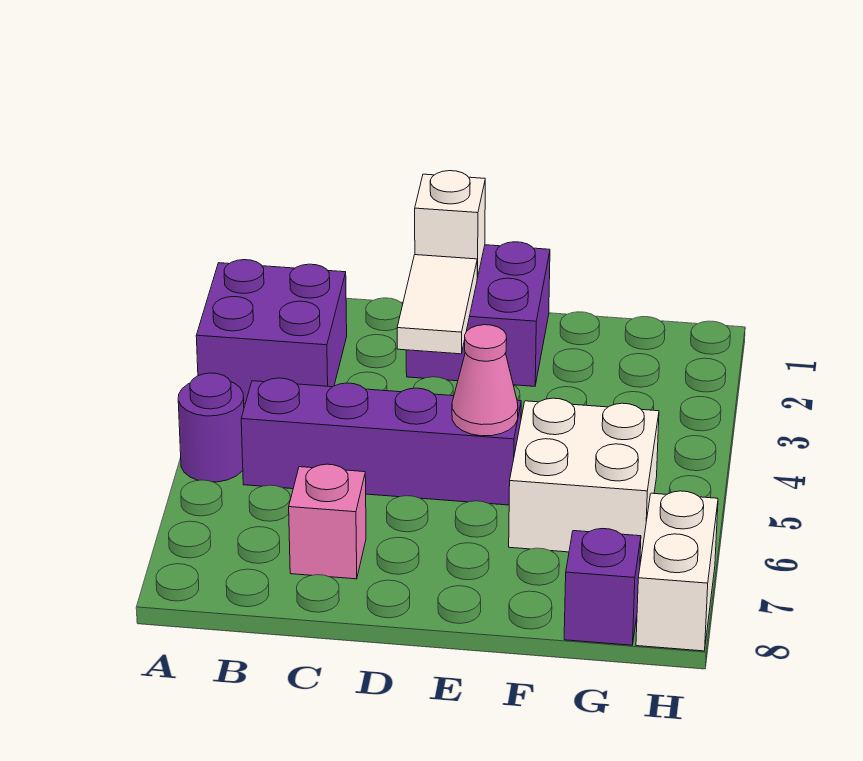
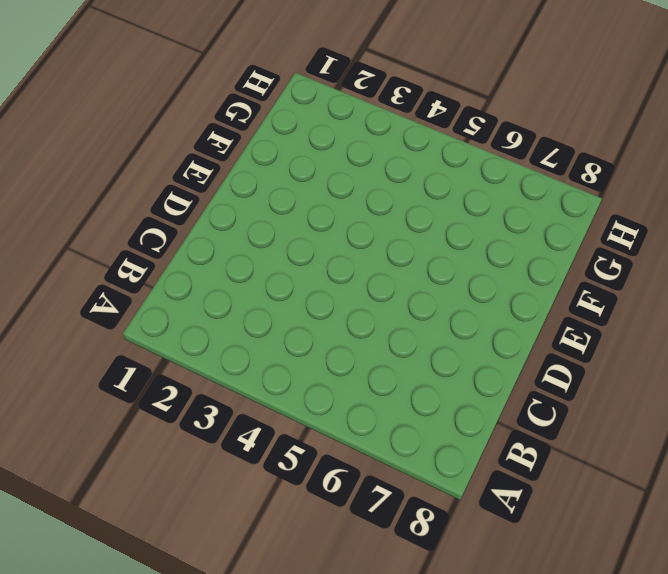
none -> purple 2x2 brick [196,260,347,404]
none -> purple 1x1 round brick [178,373,244,482]

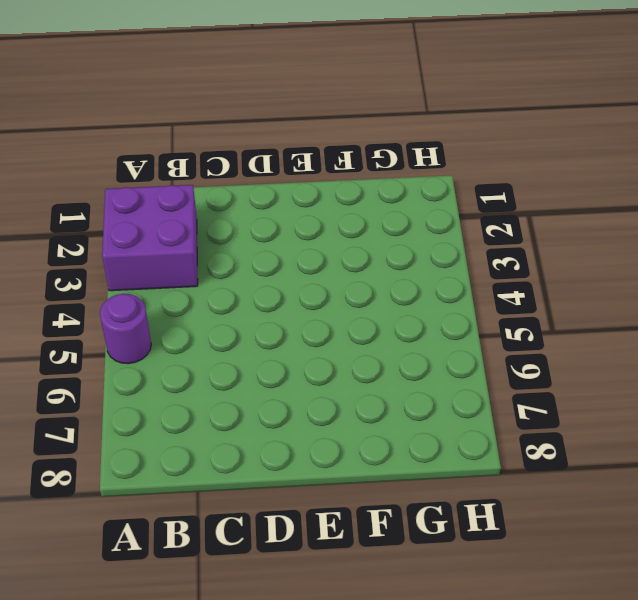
none -> purple 1x4 brick [241,378,521,505]
none -> pink 1x1 brick [289,464,366,579]

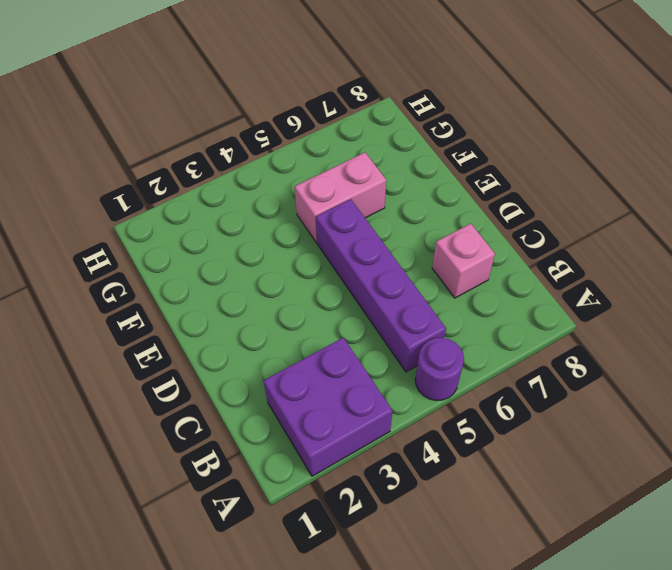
pink 1x2 brick [295,152,386,242] -> white 2x2 brick [509,398,659,558]
none -> purple 2x2 brick [406,242,550,386]
none -> purple 1x1 brick [564,529,641,645]

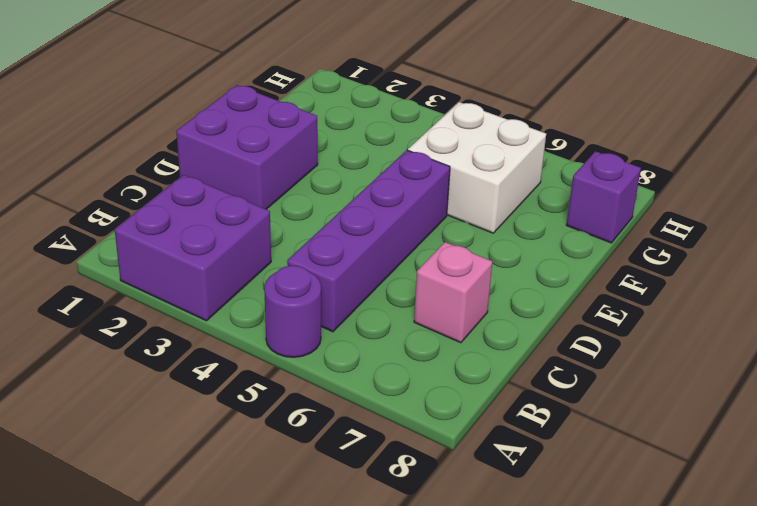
none -> white 1x2 brick [636,491,718,651]
none -> white 1x1 brick [415,171,485,278]

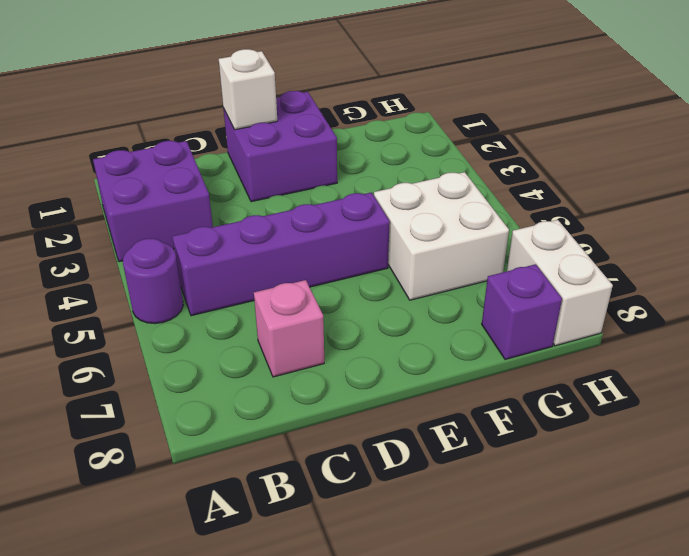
none -> white 1x2 tile [397,255,477,354]
none -> pink 1x1 cone [452,325,518,436]

